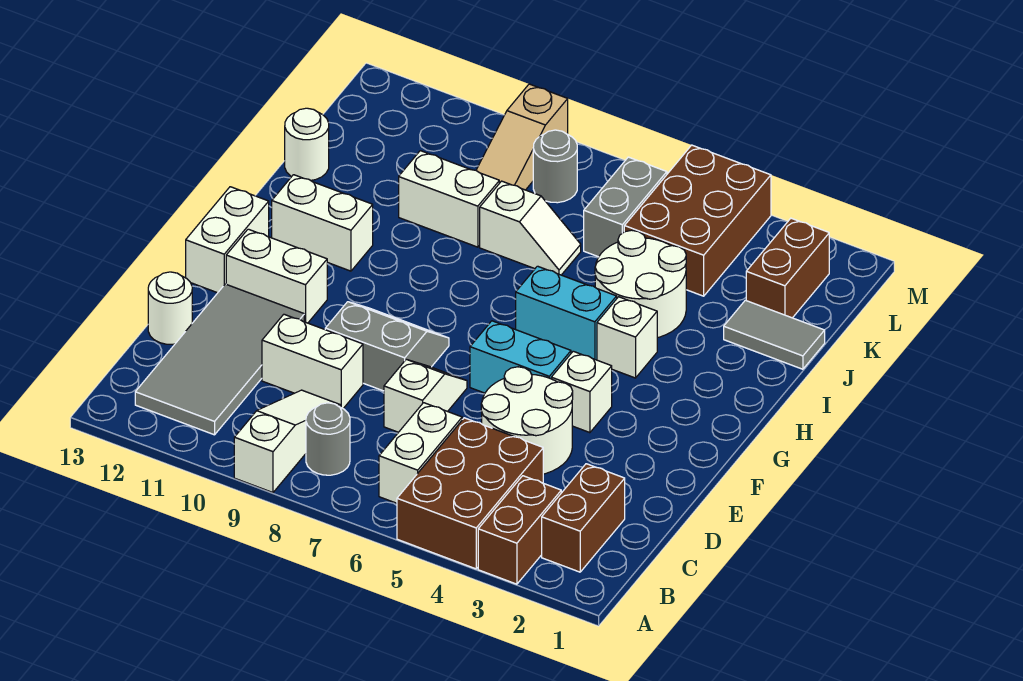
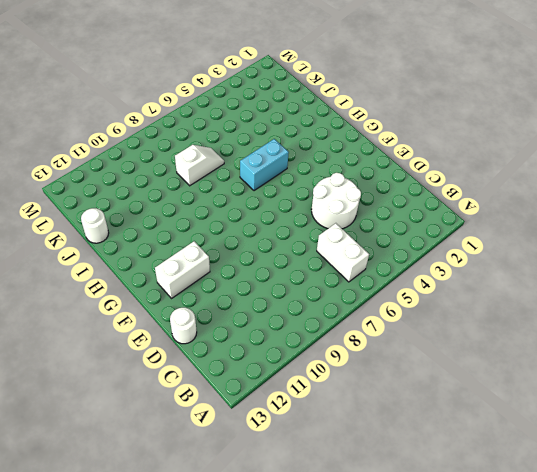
none -> brown 1x2 brick [478,476,561,584]
none -> brown 2x3 brick [397,418,543,569]
none -> white 1x3 slope [234,390,340,493]

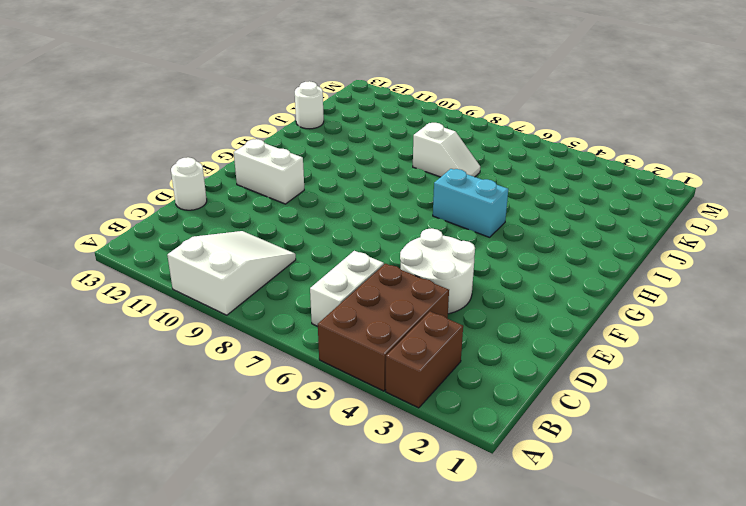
white 2x3 slope [167,231,296,315] -> white 1x3 slope [234,390,340,493]
none -> brown 1x2 brick [542,464,625,572]
none -> grey 1x1 round brick [306,403,350,475]
none -> grey 2x4 tile [135,284,304,435]

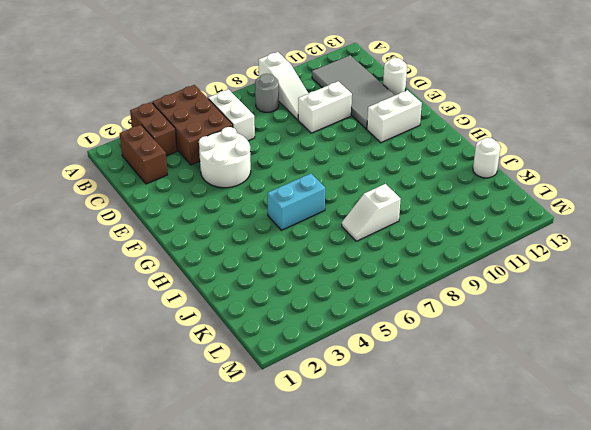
none -> white 1x2 slope [384,359,467,432]
none -> grey 2x2 slope [325,302,449,391]
none -> white 1x1 brick [551,351,612,433]

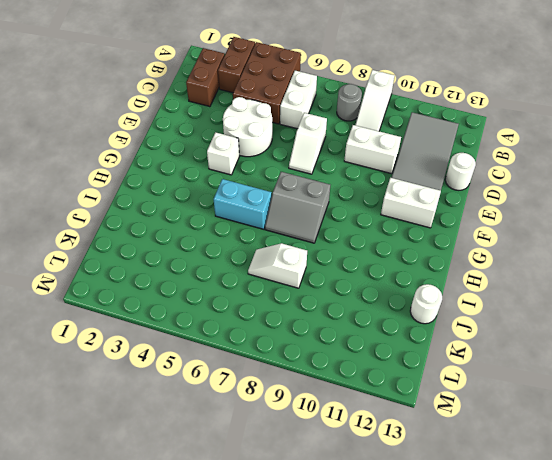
grey 2x2 slope [265,172,330,243] -> grey 2x2 slope moved to [325,302,449,391]
none -> cyan 1x2 brick [470,321,571,393]
none -> white 1x2 brick [186,187,269,293]
none -> white 1x1 brick [597,297,657,378]

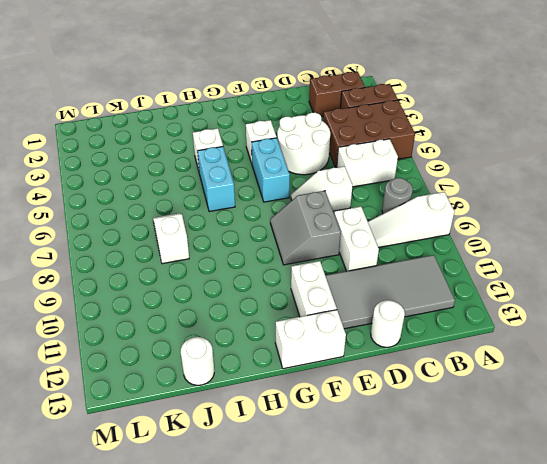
none -> white 1x2 brick [272,175,373,271]
none -> white 2x2 round brick [595,230,686,338]
none -> grey 1x2 tile [724,300,825,369]

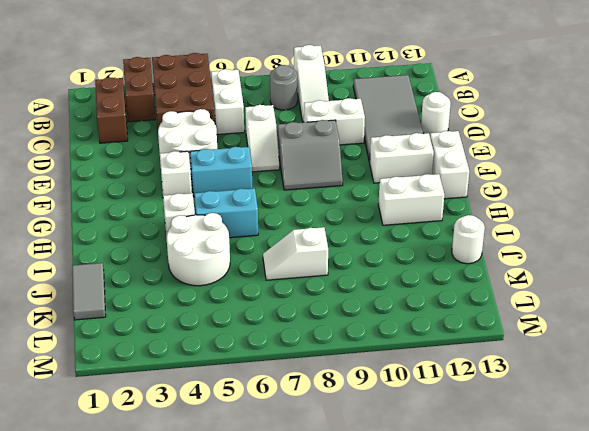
grey 1x2 tile [72,263,106,320] -> grey 1x2 tile turned to [724,300,825,369]
none -> white 1x2 brick [399,151,499,247]
none -> brown 1x2 brick [746,218,829,318]
none -> brown 2x3 brick [624,145,771,296]

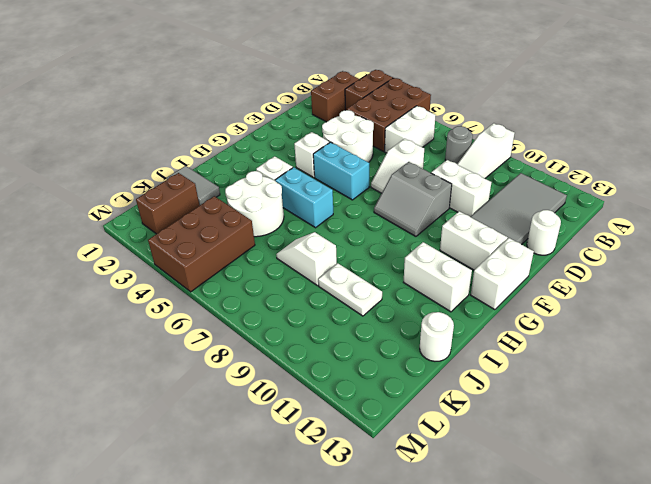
white 1x2 plate [318,263,382,316] -> white 1x2 brick [399,151,499,247]
none -> grey 1x2 brick [584,157,667,257]
none -> tan 1x3 slope [476,84,568,190]
none -> grey 1x1 round brick [533,130,577,203]

